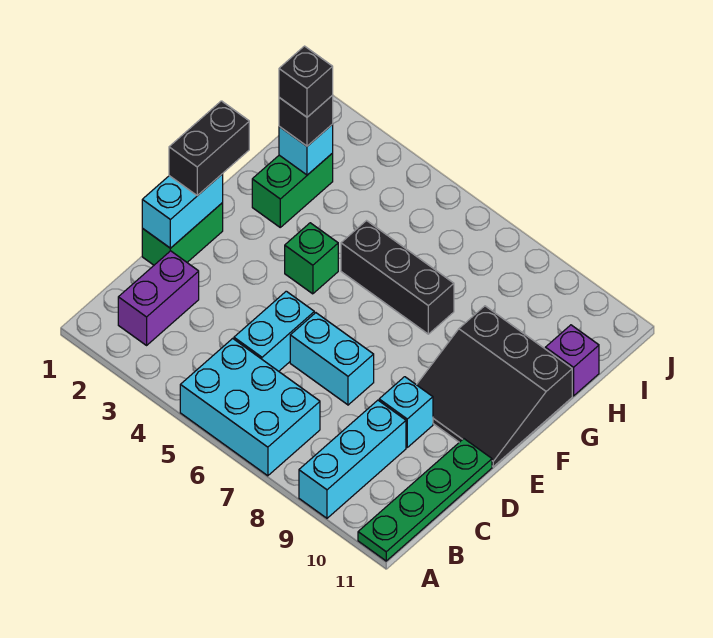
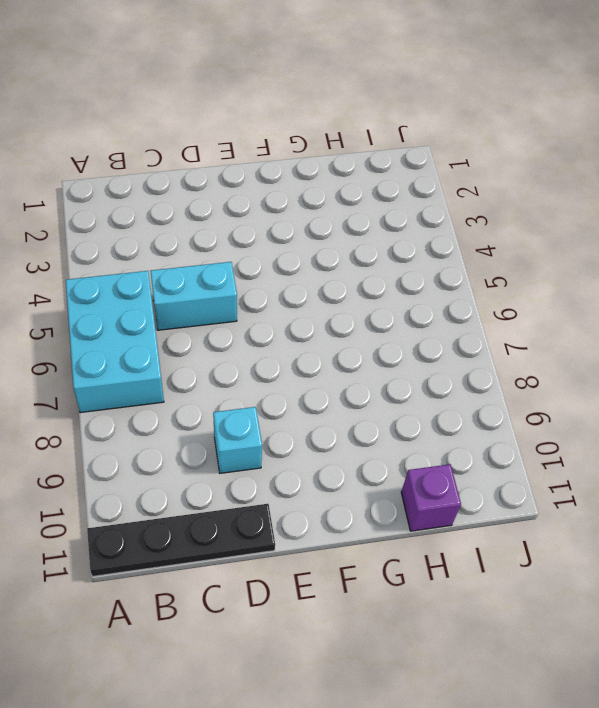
black 1x4 plate [87,504,275,576] -> green 1x4 plate [358,439,492,561]
none -> cyan 1x3 brick [299,400,406,518]
none -> purple 1x2 brick [118,251,199,345]
none -> green 1x2 brick [142,203,223,265]

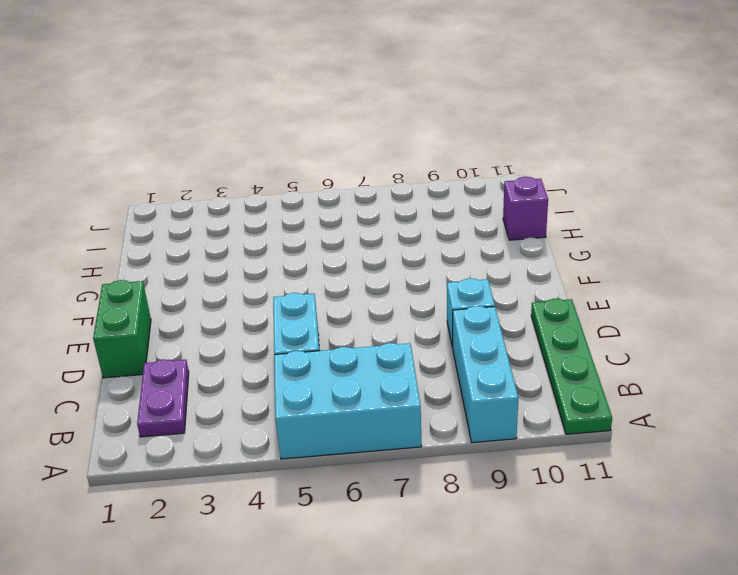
purple 1x2 plate [137,359,189,437] -> purple 1x2 brick [118,251,199,345]
none -> cyan 1x2 brick [290,313,374,405]
none -> black 3x3 slope [417,306,572,466]
none -> green 1x1 brick [285,223,338,294]

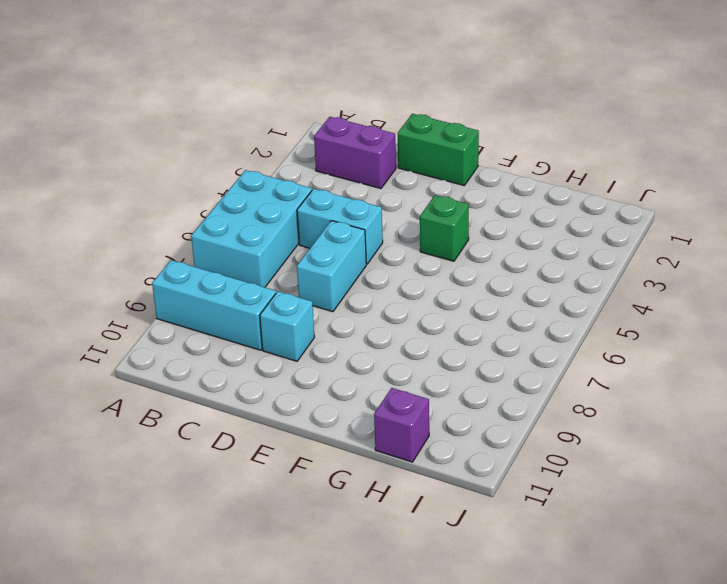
none -> green 1x4 plate [358,439,492,561]
none -> black 3x3 slope [417,306,572,466]
none -> green 1x2 brick [252,153,333,227]

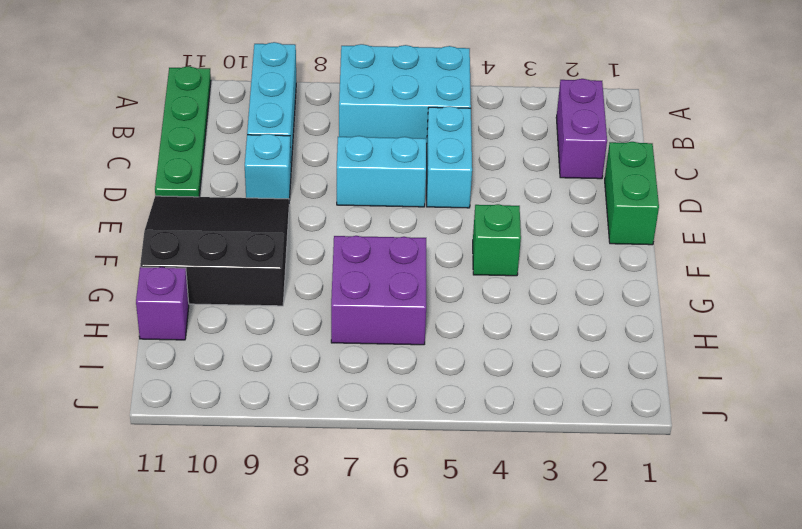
purple 2x2 brick [331,236,426,345] -> black 1x3 brick [341,221,454,334]
none -> green 1x2 brick [252,153,333,227]
none -> cyan 1x2 brick [142,174,223,248]
none -> cyan 1x1 brick [279,124,333,175]

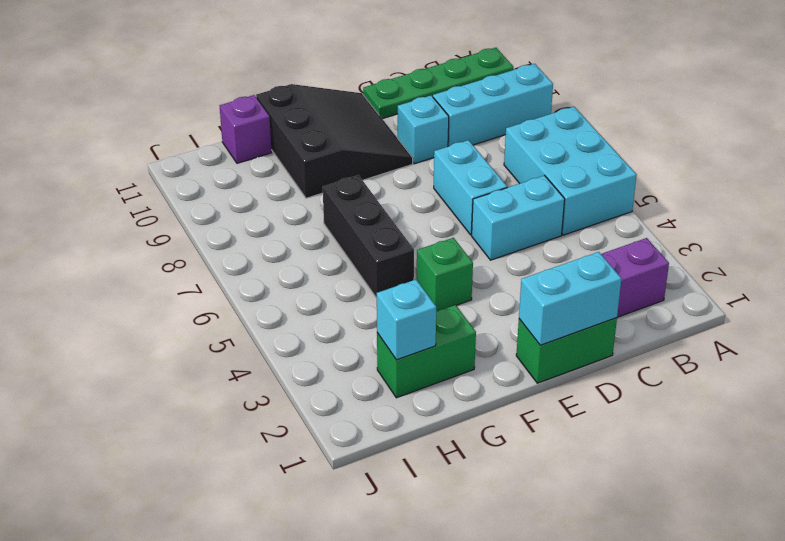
none -> black 1x2 brick [169,101,249,196]
none -> black 1x1 brick [279,95,333,146]
none -> black 1x1 brick [279,46,333,117]

